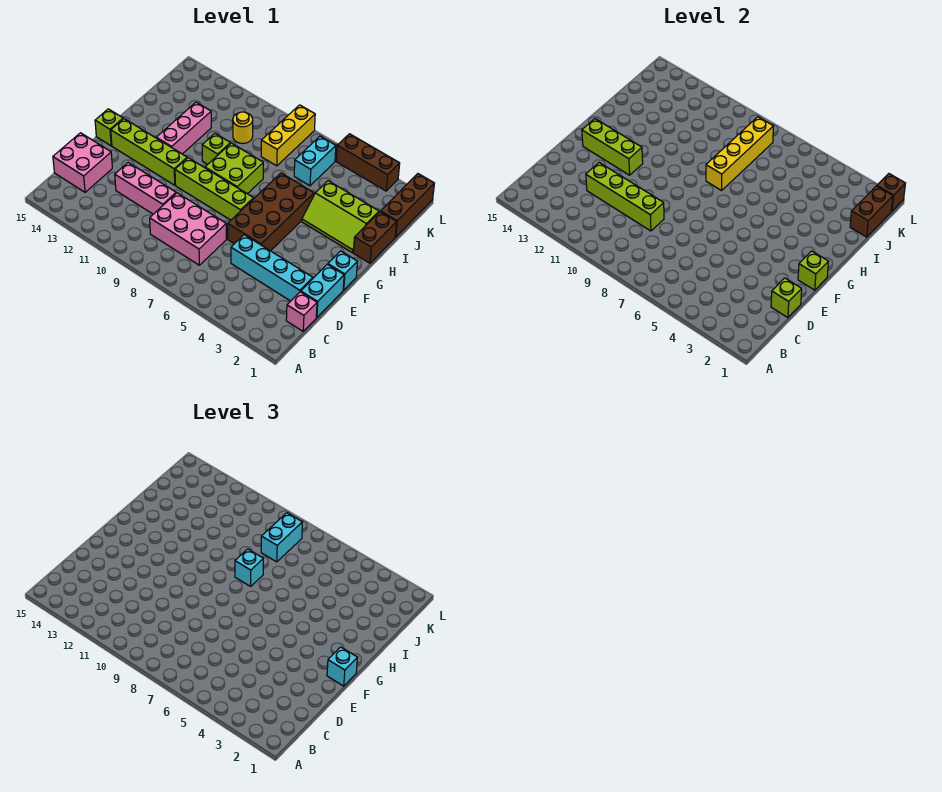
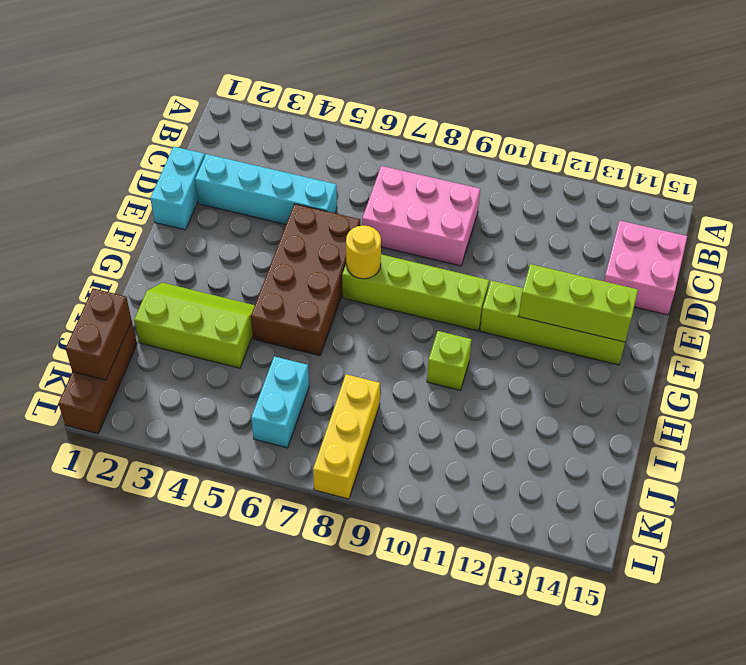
yellow 1x1 round brick [346,225,381,279] -> yellow 1x1 round brick moved to [233,112,253,144]
none -> pink 1x1 brick [286,292,317,331]
none -> pink 1x3 brick [115,163,176,214]
none -> cyan 1x1 brick [328,251,358,290]
none -> lime 1x1 brick [95,109,123,146]

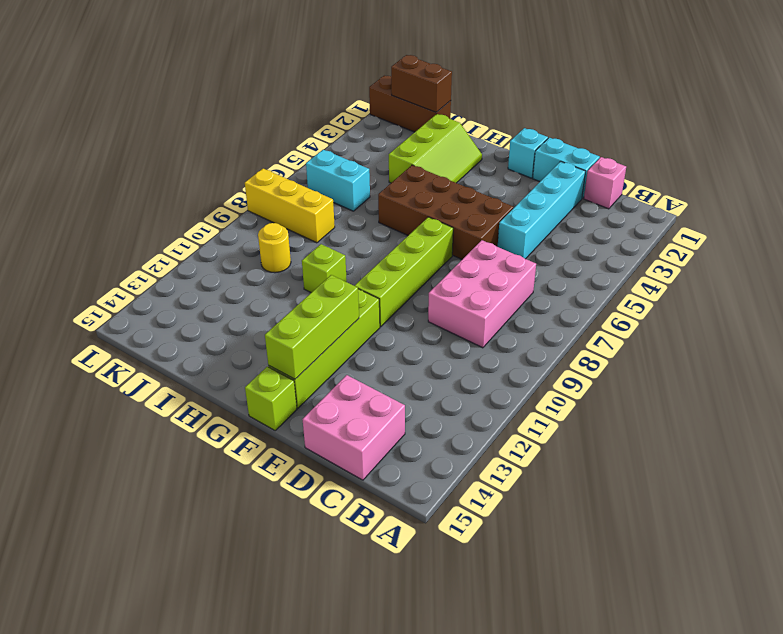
none -> pink 1x3 brick [115,163,176,214]
none -> lime 2x2 brick [205,143,263,194]
none -> pink 1x3 brick [156,102,211,154]
none -> brown 1x2 brick [353,212,397,263]

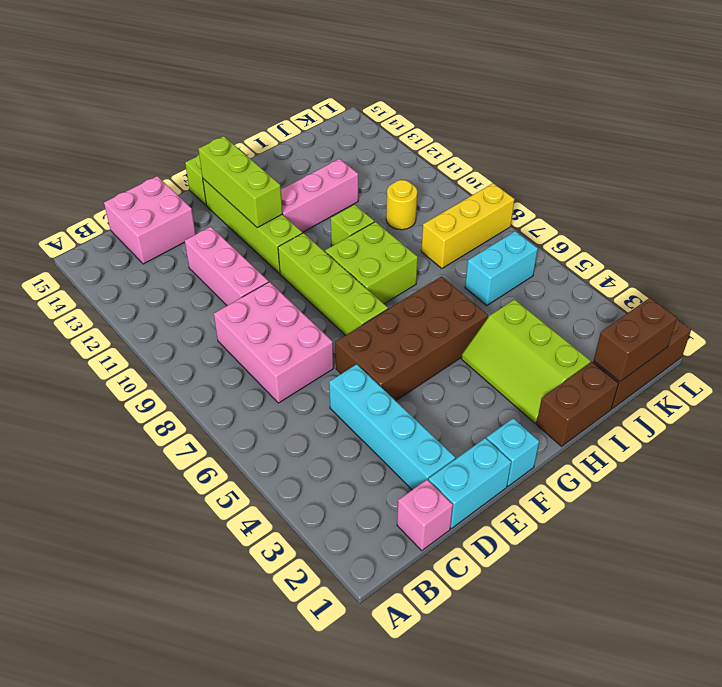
none -> brown 1x3 brick [336,134,400,191]
none -> lime 1x1 brick [771,278,802,318]
none -> lime 1x4 brick [586,163,664,231]
none -> lime 1x1 brick [798,251,829,290]

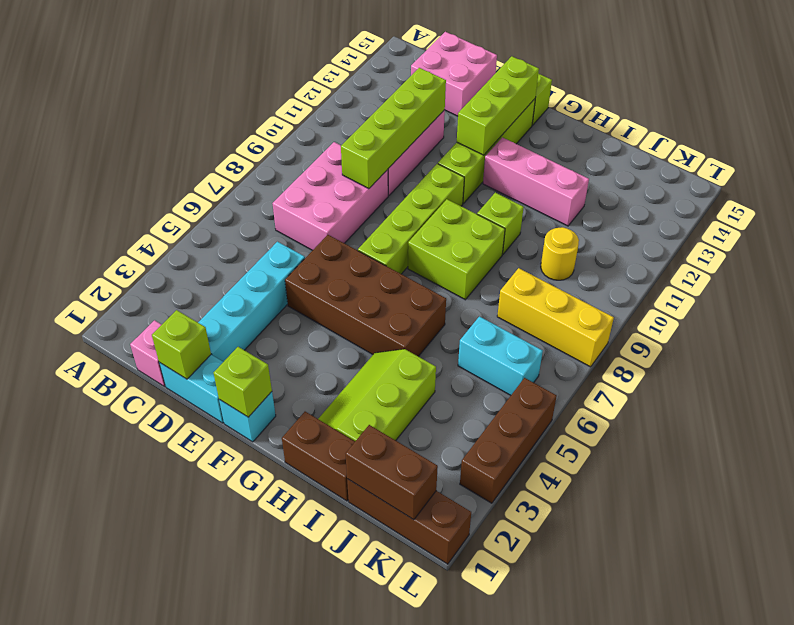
none -> yellow 1x4 brick [706,117,773,190]
none -> brown 1x1 brick [877,174,905,211]
none -> cyan 1x1 brick [327,647,358,686]
none -> cyan 1x1 brick [235,549,263,586]

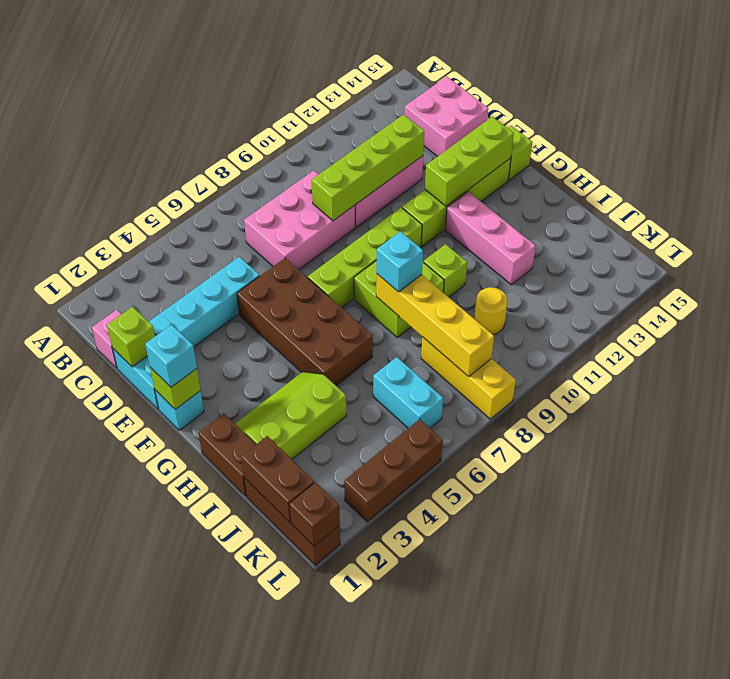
none -> cyan 1x2 brick [261,513,302,562]

